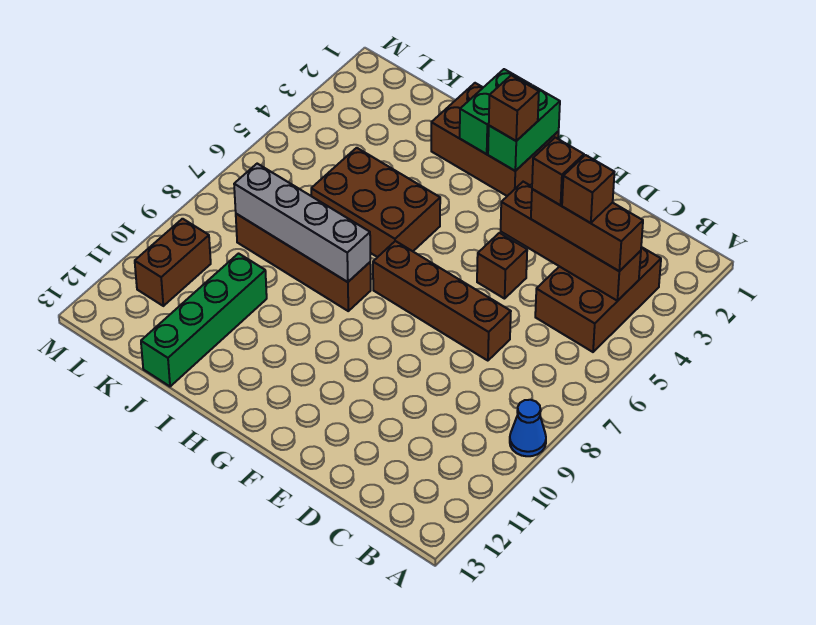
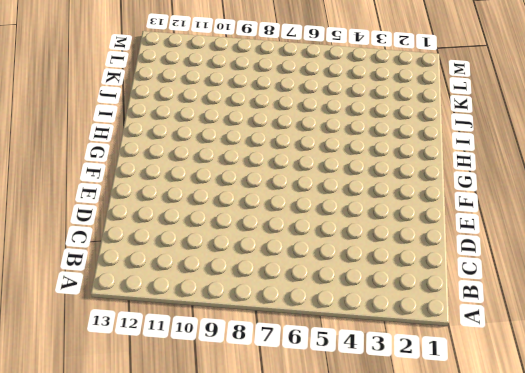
none -> blue 1x1 cone [510,400,546,456]
none -> brown 2x3 brick [535,247,661,352]
none -> brown 1x4 brick [373,241,511,361]

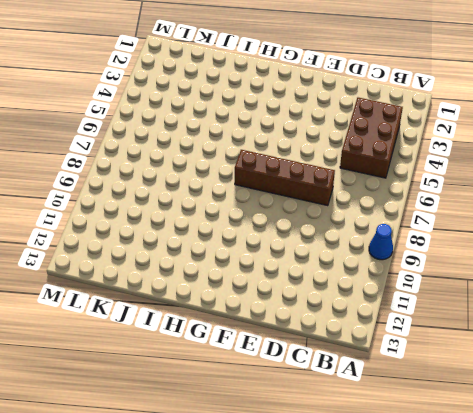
none -> brown 1x1 brick [477,233,527,299]
none -> brown 2x3 brick [431,83,559,196]
none -> brown 2x3 brick [311,148,440,257]

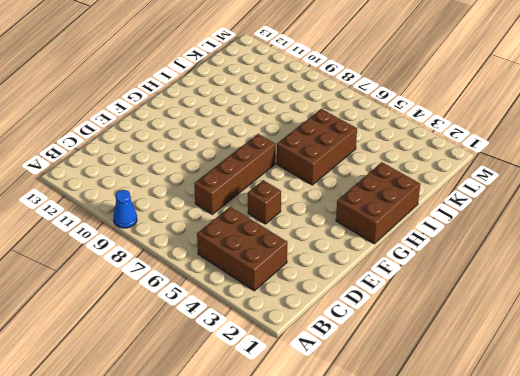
none -> brown 1x4 brick [236,214,371,311]
none -> green 1x4 brick [141,254,267,386]
none -> brown 1x2 brick [135,219,211,306]

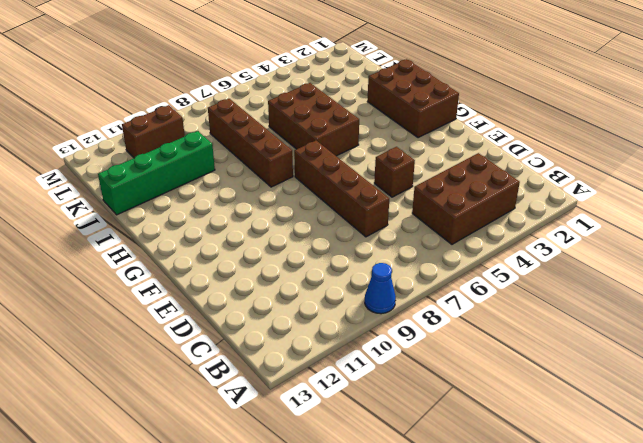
none -> brown 1x4 brick [501,182,641,301]
none -> green 1x2 brick [488,85,560,171]
none -> green 1x2 brick [460,69,531,154]

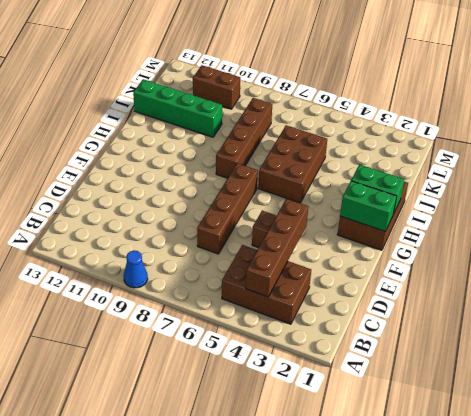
none -> grey 1x4 brick [234,164,370,282]
none -> brown 1x3 brick [531,189,643,271]
none -> brown 1x1 brick [489,75,539,141]

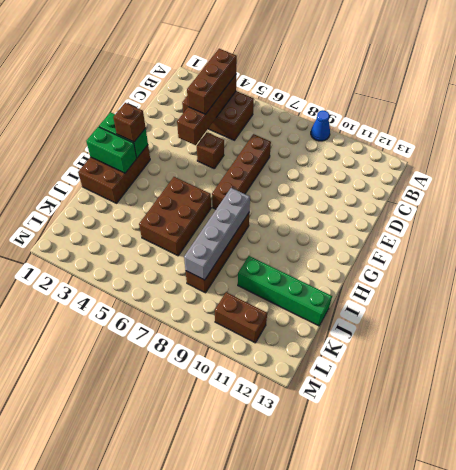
none -> brown 1x1 brick [562,155,614,223]
none -> brown 1x1 brick [532,138,584,205]

